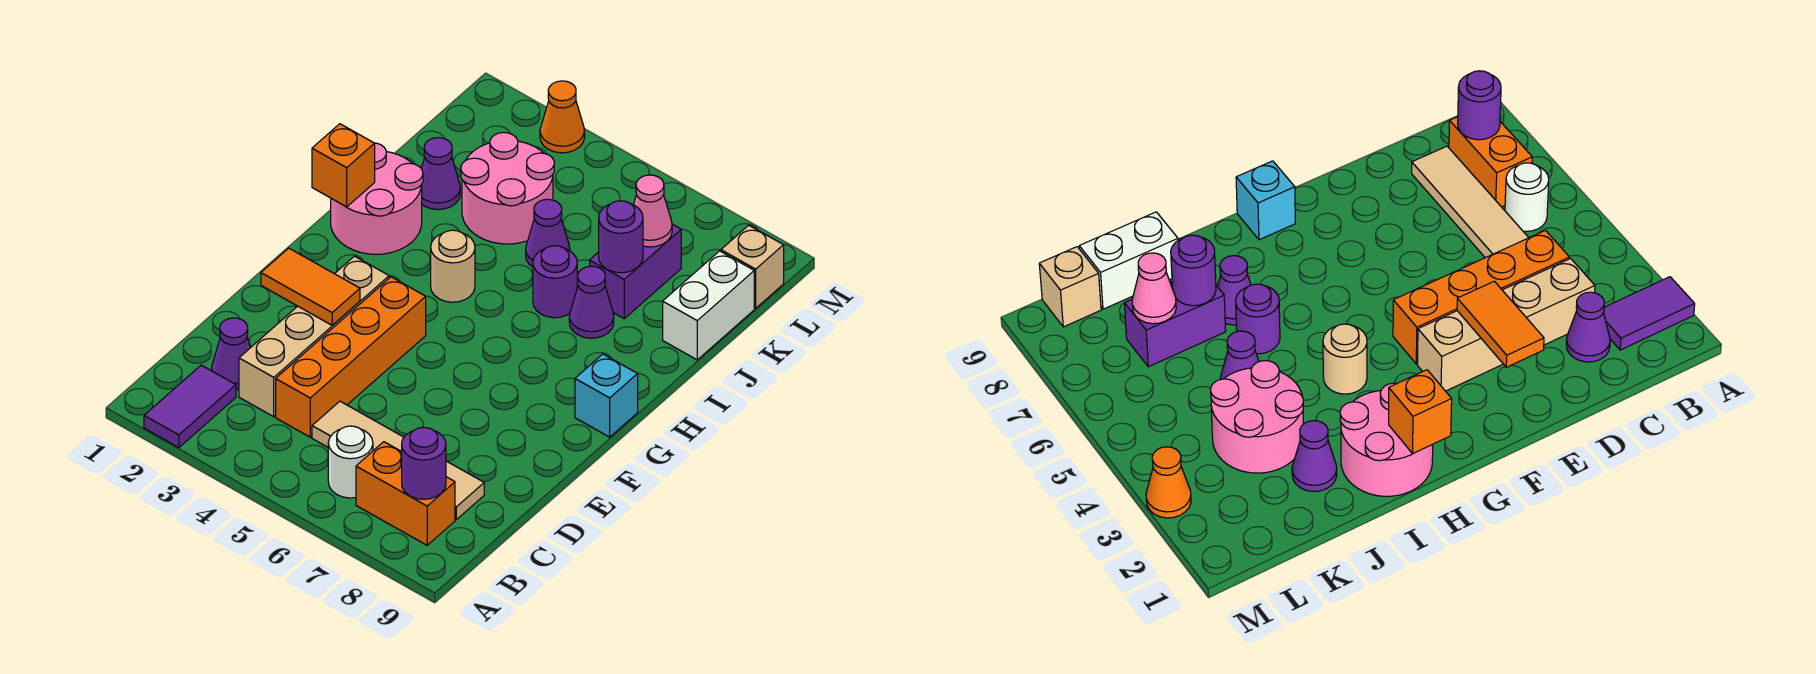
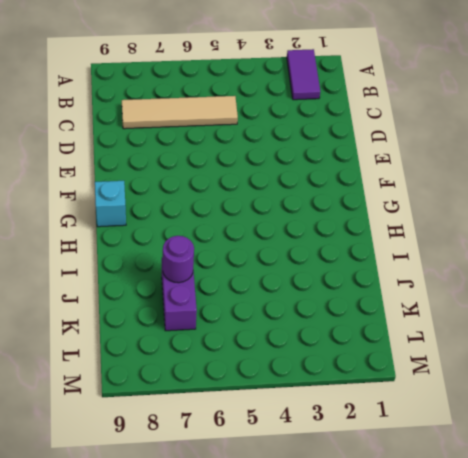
none -> white 1x1 round brick [328,426,373,498]
none -> orange 1x2 brick [356,442,455,545]
none -> purple 1x1 cone [212,318,250,390]

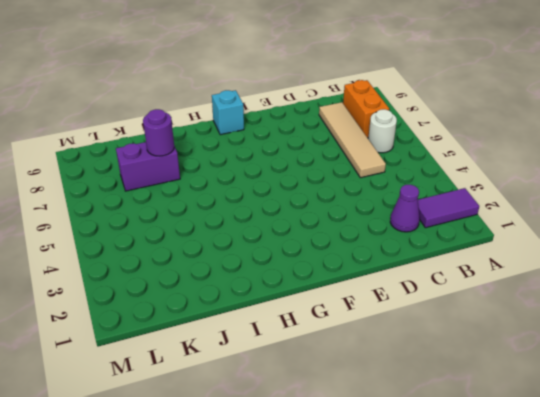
none -> tan 1x4 brick [239,256,389,417]
none -> orange 1x4 brick [276,277,426,437]
none -> pink 2x2 round brick [331,143,423,254]

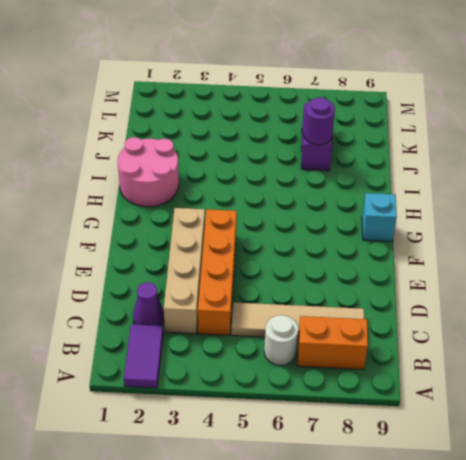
none -> tan 1x1 round brick [431,230,475,302]
none -> purple 1x1 round brick [533,246,577,318]
none -> purple 1x1 cone [569,266,614,338]

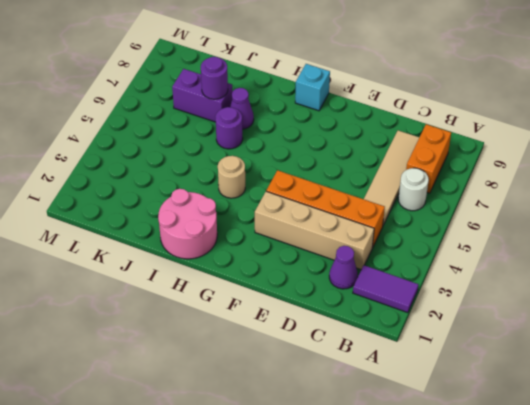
none -> purple 1x1 cone [421,138,460,210]
none -> pink 2x2 round brick [461,132,554,244]
none -> purple 1x1 cone [526,199,570,267]

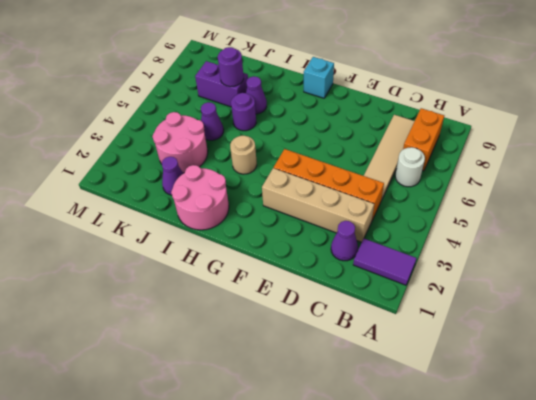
none -> white 1x2 brick [663,251,754,360]
none -> tan 1x1 brick [721,225,784,308]
none -> orange 1x1 cone [540,81,585,153]

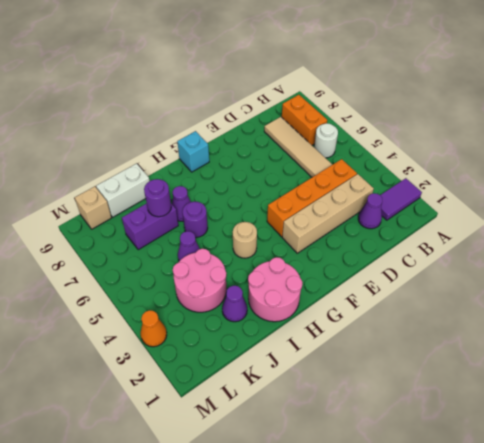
none -> purple 1x1 round brick [402,428,446,499]
none -> orange 1x2 tile [261,248,360,325]
none -> orange 1x1 brick [312,124,375,207]

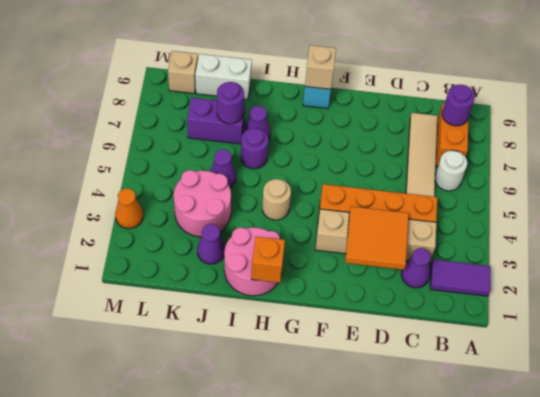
orange 2x2 tile [345,206,409,270] -> orange 1x2 tile [261,248,360,325]
tan 1x1 brick [305,45,336,89] -> none
none -> pink 1x1 cone [634,175,672,247]

